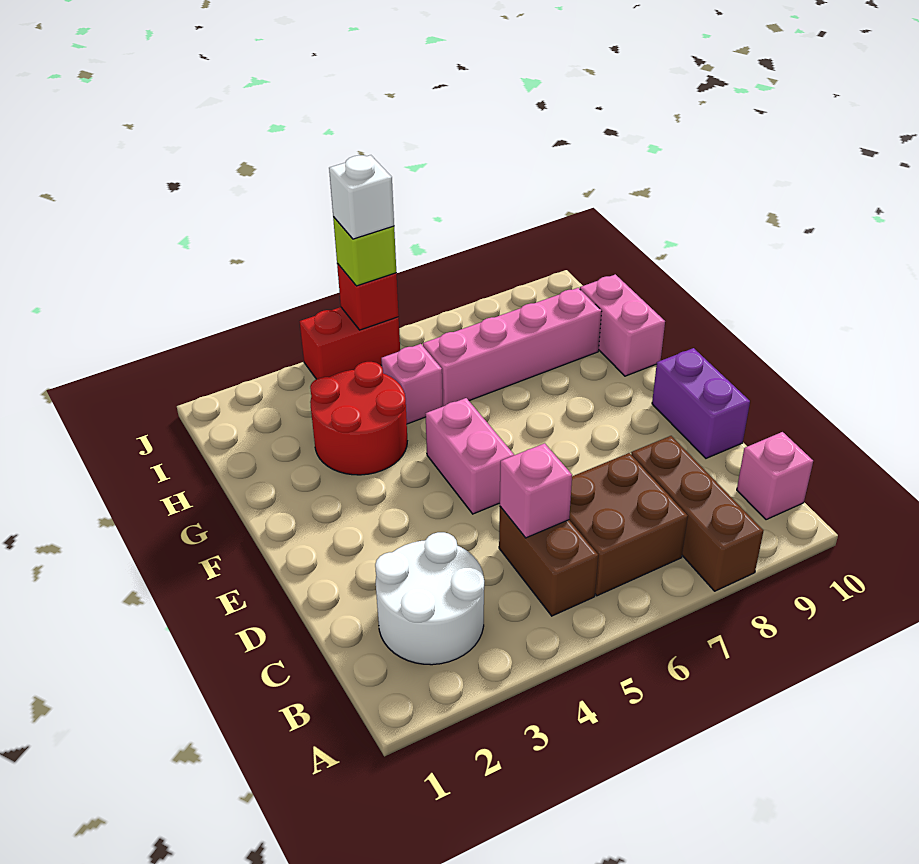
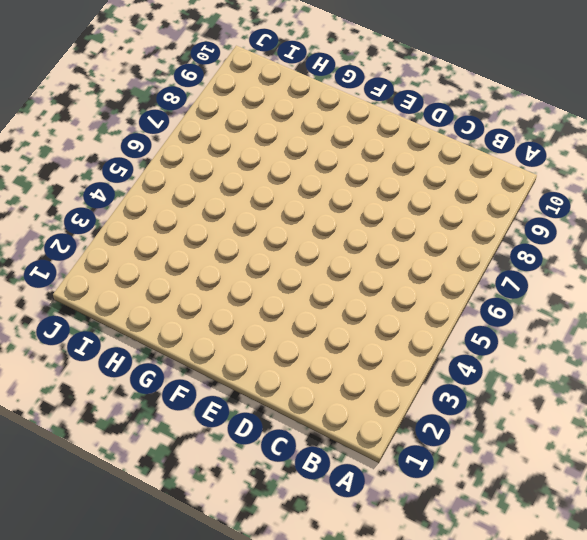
none -> brown 1x3 brick [631,436,763,591]
none -> white 2x2 round brick [375,532,484,665]
none -> brown 1x2 brick [499,507,598,616]

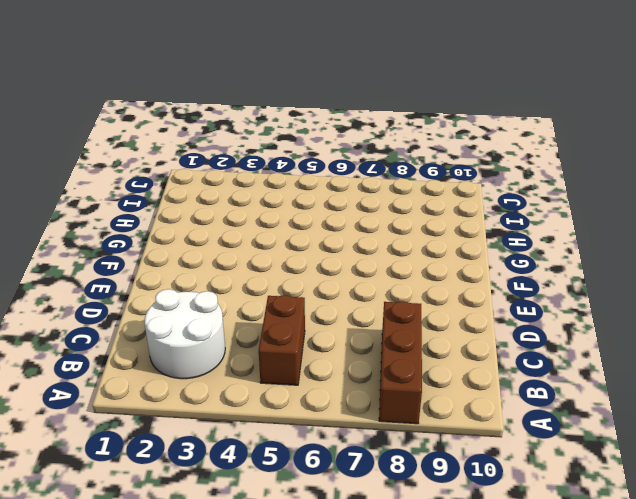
none -> brown 2x2 brick [569,453,688,596]
none -> pink 1x1 brick [737,432,813,520]
none -> purple 1x2 brick [652,348,750,458]

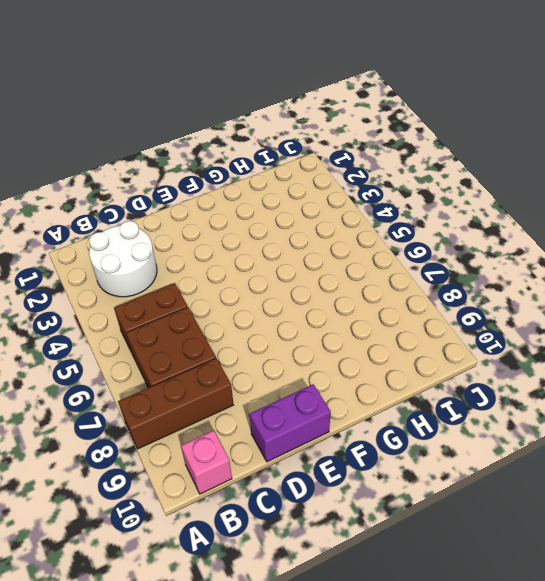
none -> pink 1x2 brick [425,398,514,514]
none -> red 2x2 round brick [310,362,407,475]
none -> pink 1x2 brick [580,274,665,376]

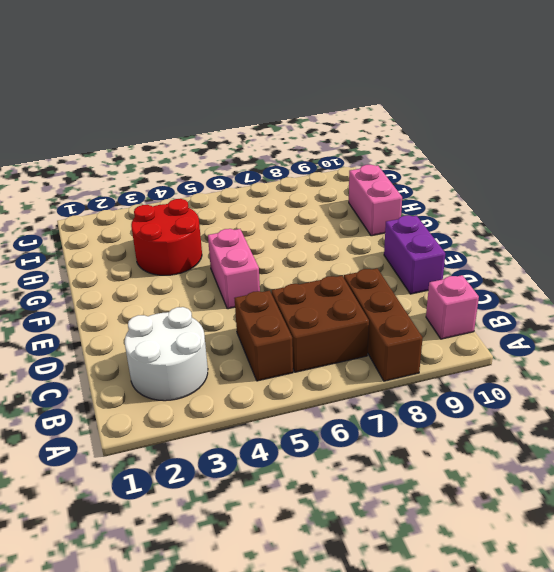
none -> pink 1x1 brick [381,344,443,424]
none -> pink 1x4 brick [423,288,602,406]
none -> red 1x2 brick [300,307,400,379]

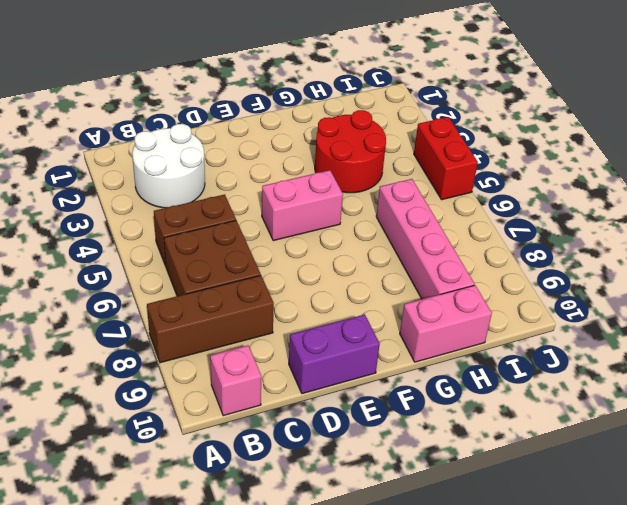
none -> pink 1x1 brick [381,344,443,424]
none -> pink 1x1 brick [500,443,572,538]
none -> red 1x1 brick [337,263,399,330]

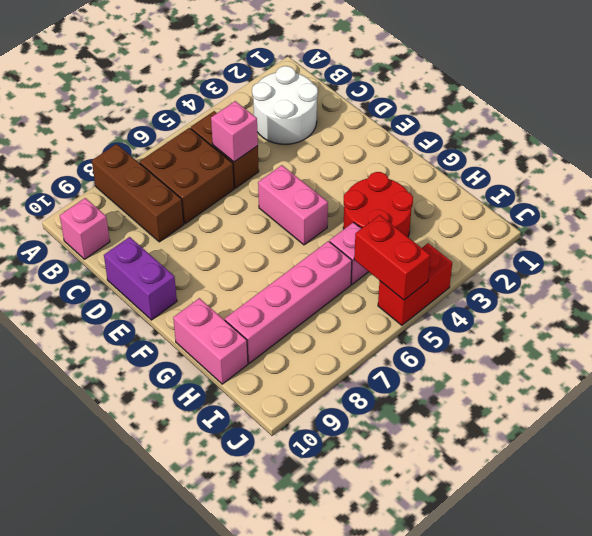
red 1x2 brick [354,215,430,300] -> red 1x1 brick [337,263,399,330]
none -> lime 1x1 brick [333,217,396,286]
none -> white 1x1 brick [329,155,394,239]

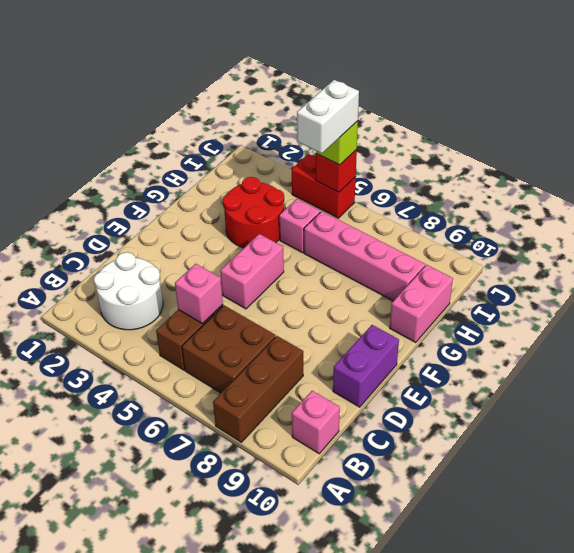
white 1x2 brick [297,80,359,153] -> white 1x1 brick [329,155,394,239]

